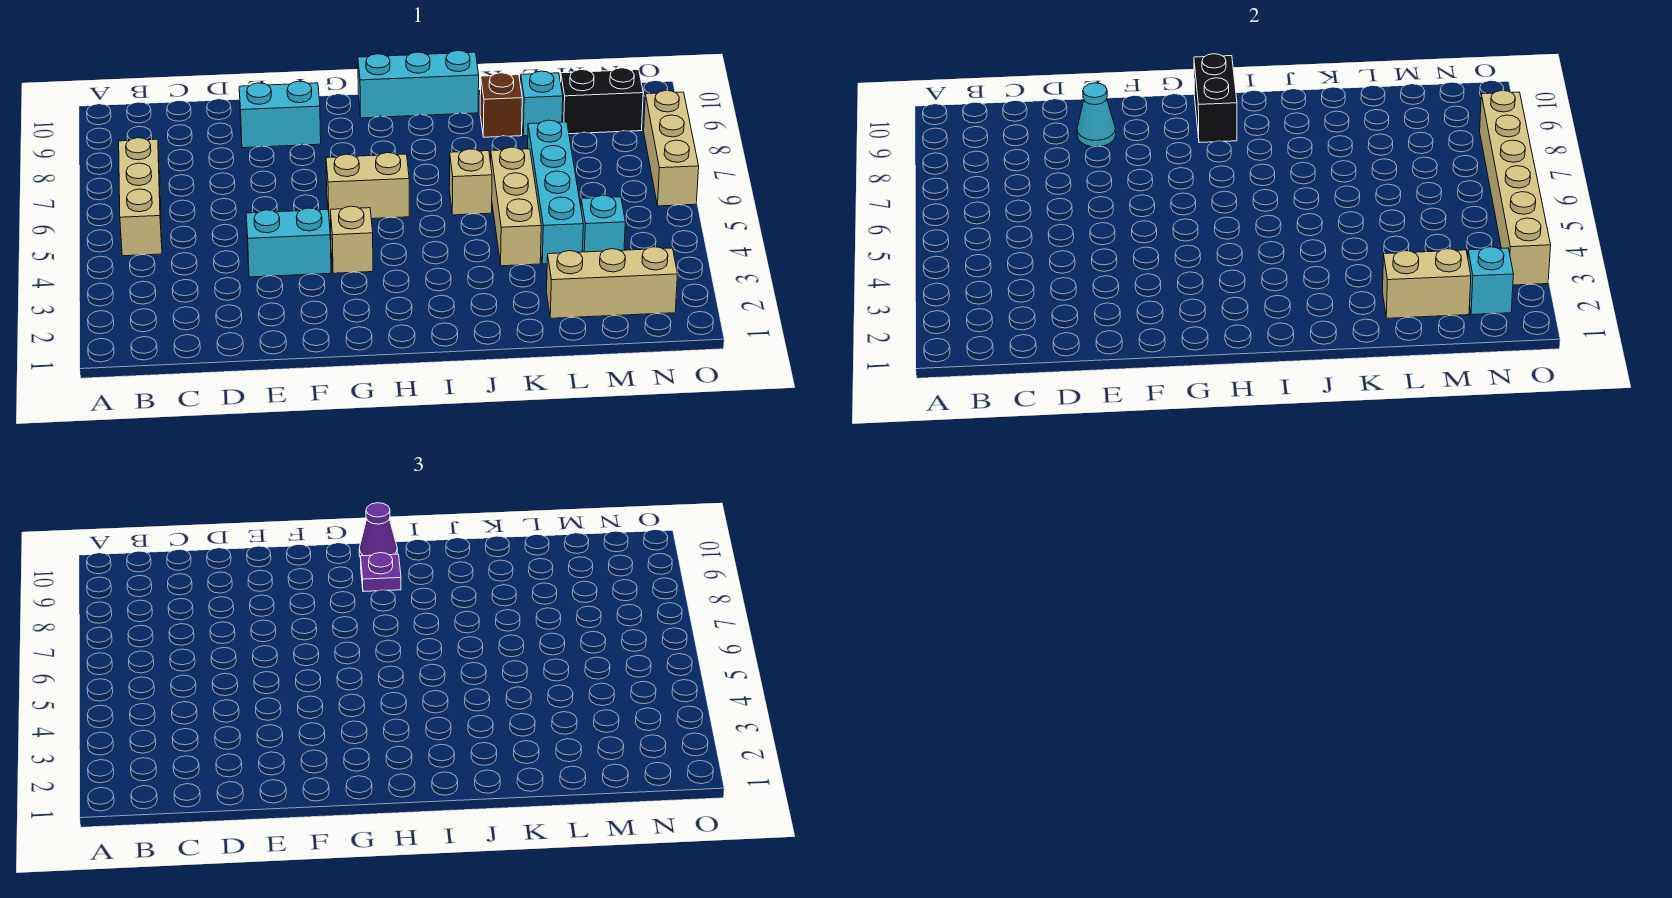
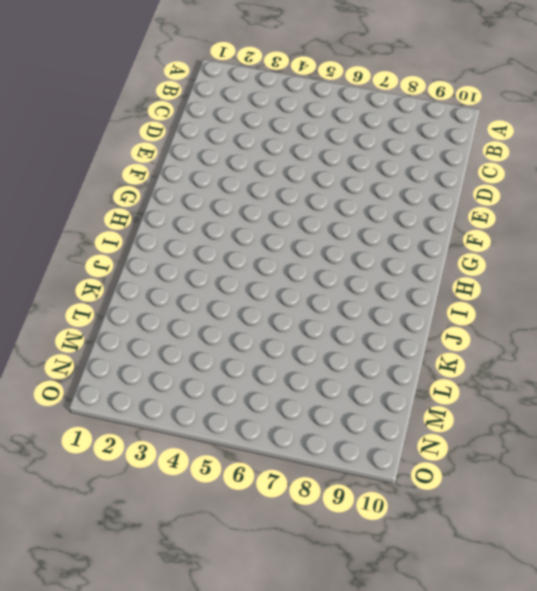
none -> tan 1x3 brick [119,138,162,256]
none -> cyan 1x2 brick [246,208,331,277]
none -> cyan 1x2 brick [239,81,321,148]

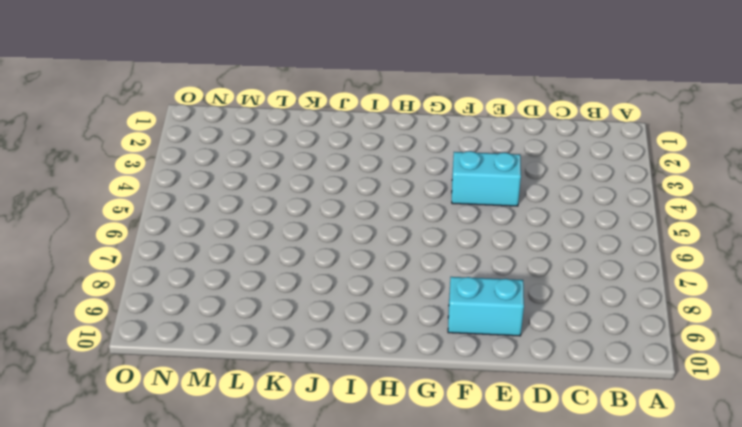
none -> tan 1x3 brick [119,138,162,256]
none -> tan 1x1 brick [330,206,373,273]
none -> tan 1x2 brick [326,153,409,220]

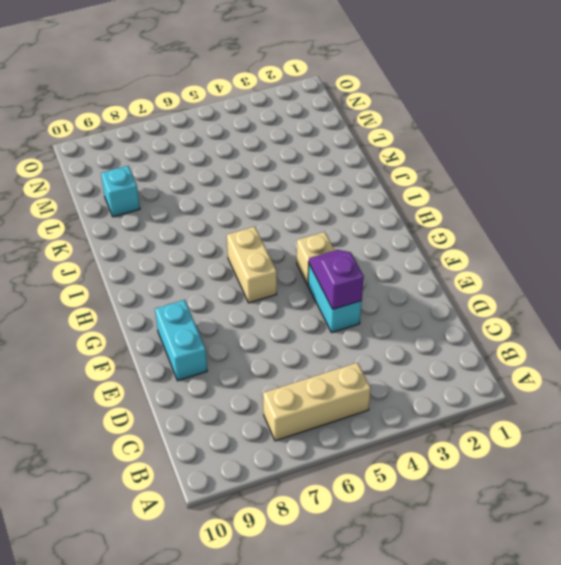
purple 1x2 slope [309,250,364,309] -> none
none -> cyan 1x3 brick [358,50,479,118]
none -> tan 1x1 brick [449,149,492,215]
none -> tan 1x3 brick [491,147,541,266]

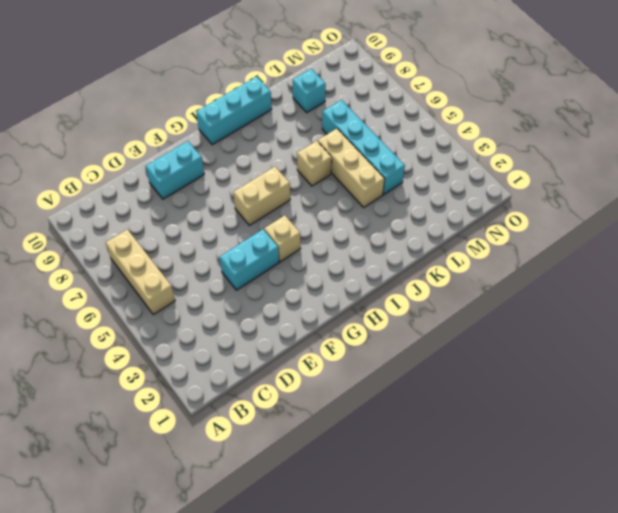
none -> brown 1x1 brick [480,73,522,137]
none -> tan 1x3 brick [547,247,678,318]
none -> cyan 1x1 brick [581,195,625,252]

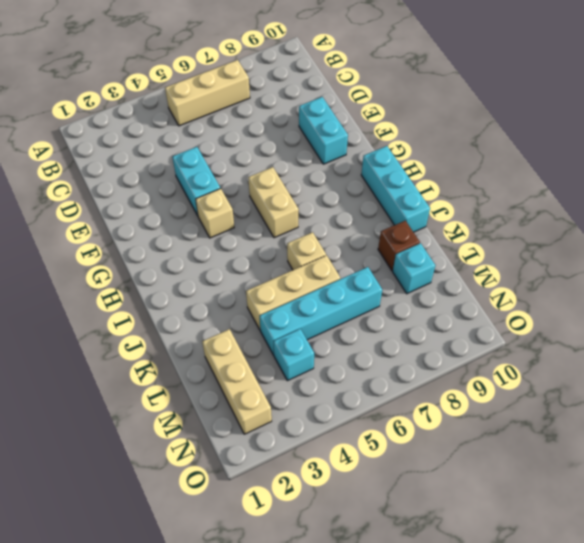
none -> black 1x2 brick [561,68,643,134]
none -> tan 1x3 brick [644,90,699,206]
none -> cyan 1x1 cone [1077,83,1116,147]

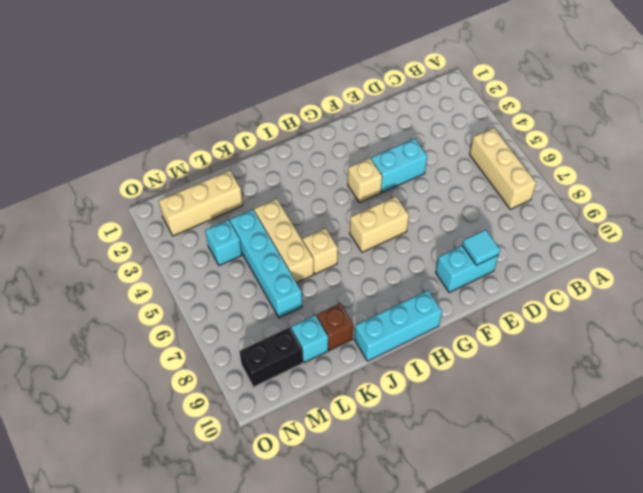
cyan 1x1 tile [462,230,500,265] -> cyan 1x1 cone [1077,83,1116,147]
none -> tan 1x3 brick [644,90,699,206]
none -> black 1x2 brick [1194,54,1237,143]
none -> tan 1x2 brick [1383,249,1471,318]

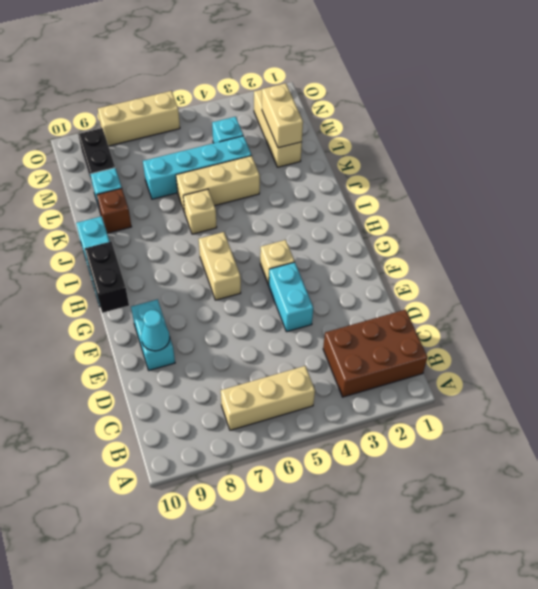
brown 2x3 brick [323,310,427,397] -> none
black 1x2 brick [85,242,129,313] -> black 1x2 brick turned to [1194,54,1237,143]
none -> cyan 1x1 brick [1468,247,1514,315]
none -> tan 1x6 brick [1480,90,1551,285]
none -> purple 1x1 plate [361,553,401,592]

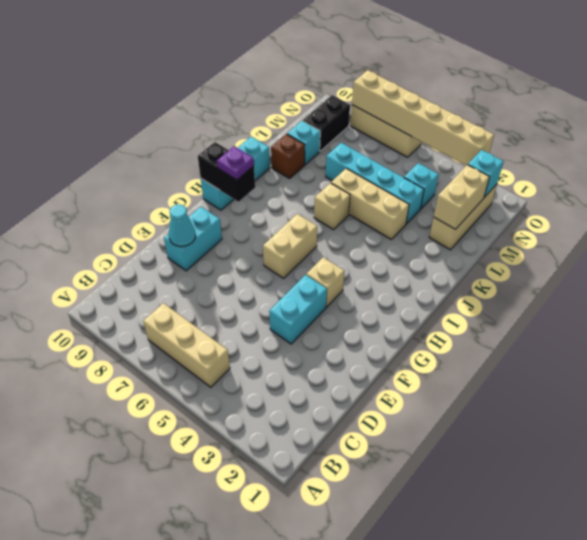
none -> purple 1x1 cone [359,503,397,558]

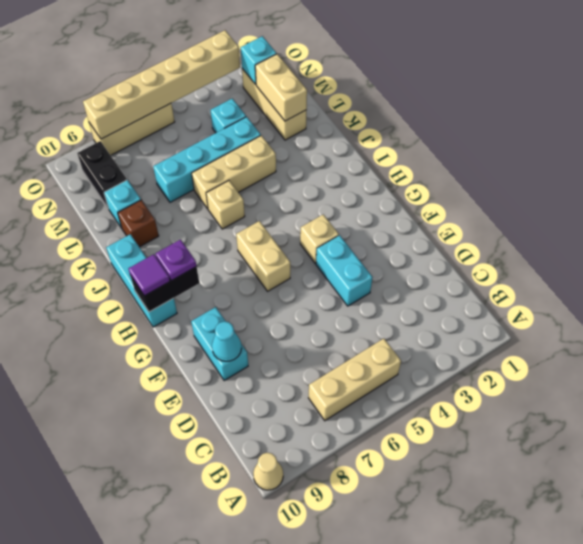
tan 1x1 cone [253,453,283,490] -> none
purple 1x1 tile [128,254,170,296] -> purple 1x1 cone [359,503,397,558]

